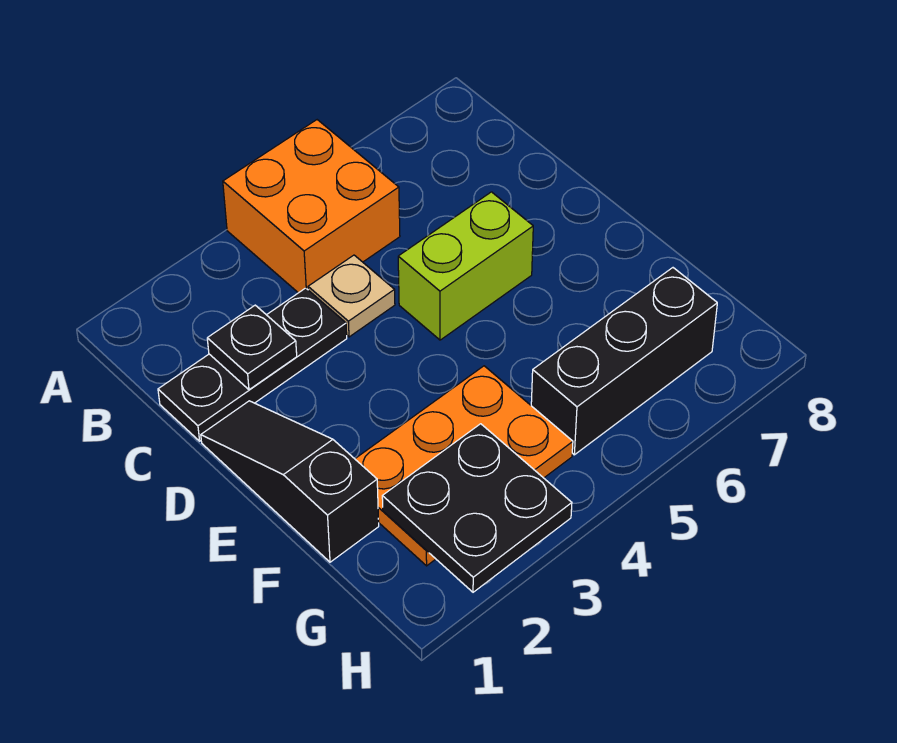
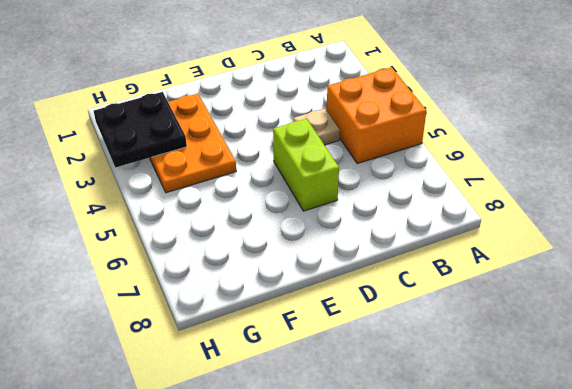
none -> black 1x3 plate [158,288,347,441]
none -> black 1x3 slope [201,401,379,562]

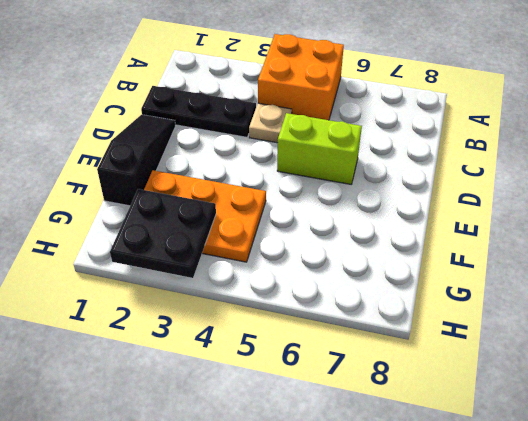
none -> black 1x3 brick [531,268,717,455]
none -> black 1x1 plate [207,305,297,390]

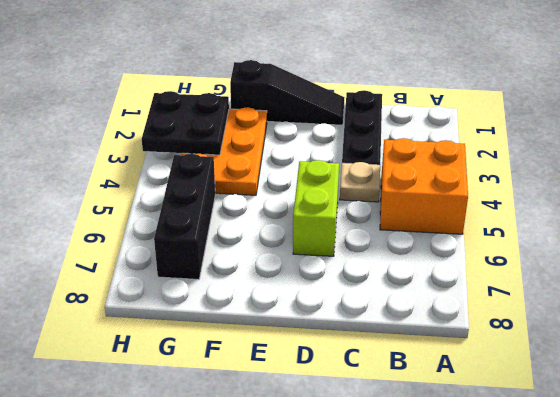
none -> black 1x1 plate [207,305,297,390]

